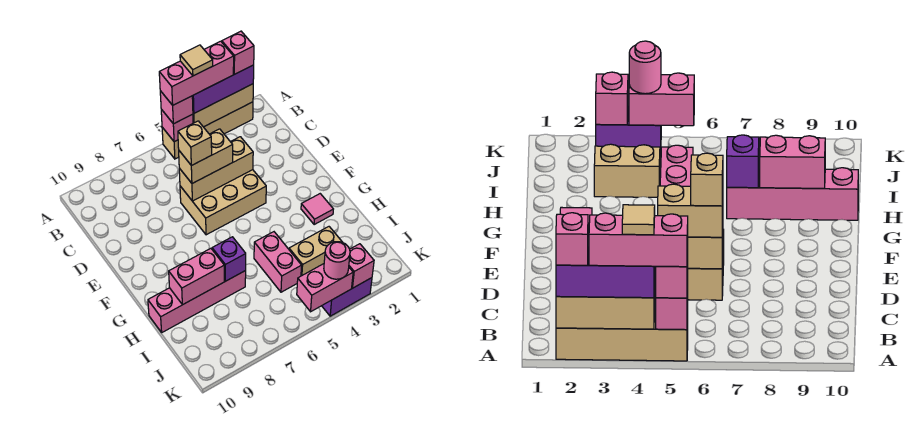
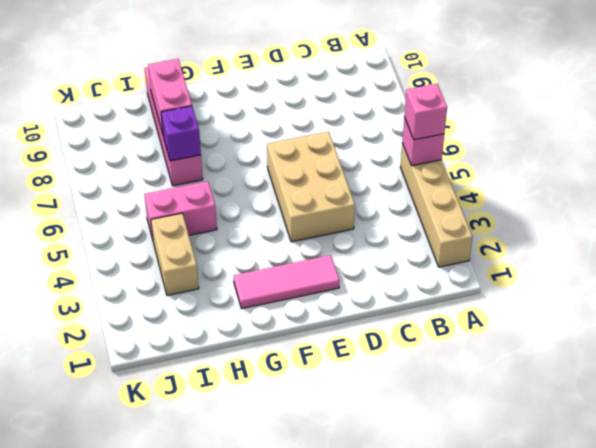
pink 1x3 tile [234,255,340,309] -> pink 1x1 tile [301,194,333,225]
none -> purple 1x2 brick [322,278,372,316]
none -> tan 1x3 brick [193,84,253,127]
none -> tan 1x3 brick [179,137,253,201]

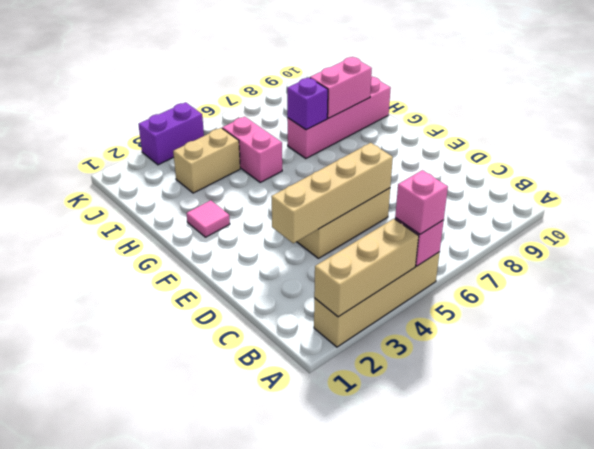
tan 1x4 brick [271,143,393,243] -> tan 1x3 brick [179,137,253,201]
none -> pink 1x1 brick [349,244,374,288]
none -> pink 1x2 brick [297,264,353,312]
none -> purple 1x3 brick [192,65,254,113]

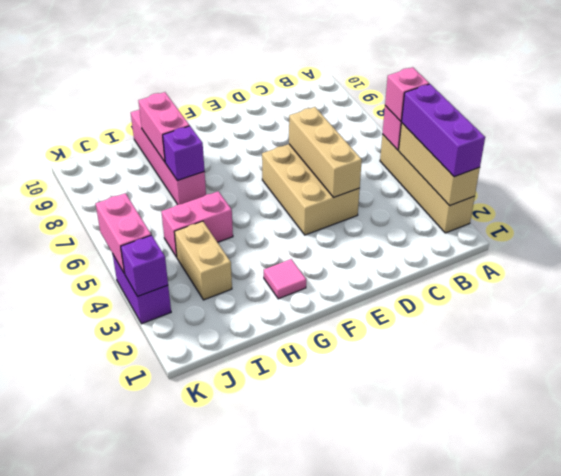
purple 1x1 brick [121,235,168,297] -> pink 1x1 brick [349,244,374,288]
none -> tan 1x2 brick [179,129,233,183]
none -> pink 1x1 round brick [324,242,350,279]
none -> pink 1x1 brick [222,31,254,74]

